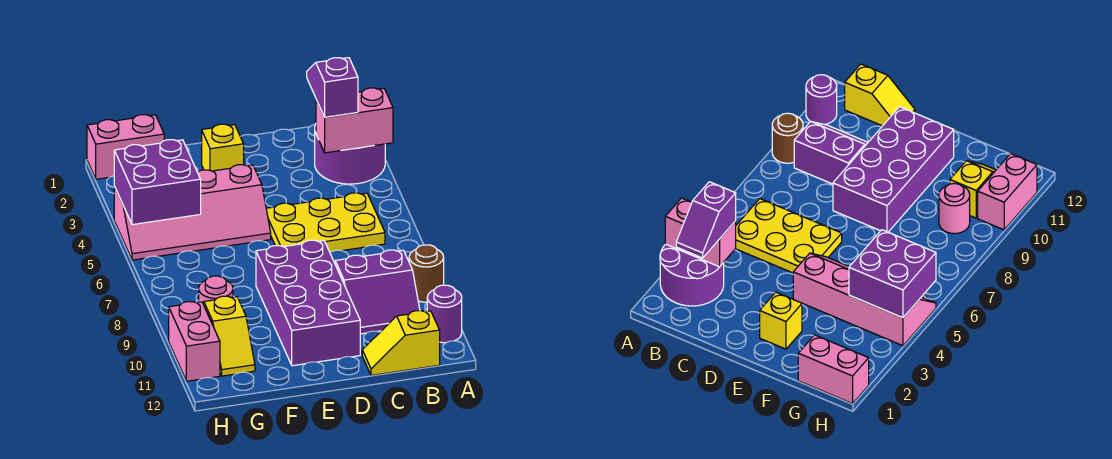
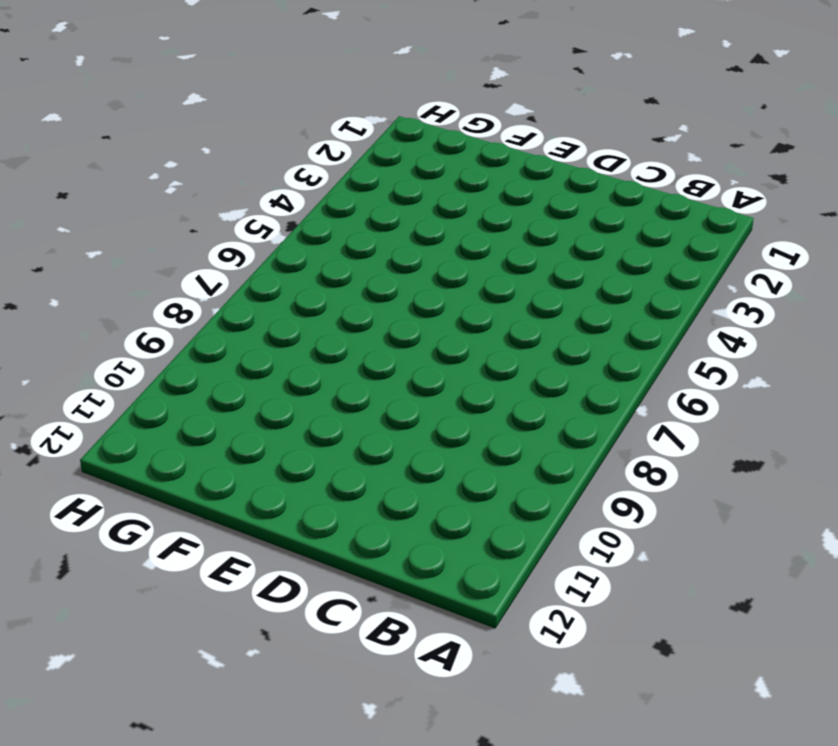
none -> purple 2x2 round brick [315,124,385,184]
none -> brown 1x1 round brick [409,245,444,302]
none -> purple 1x1 round brick [427,285,462,343]

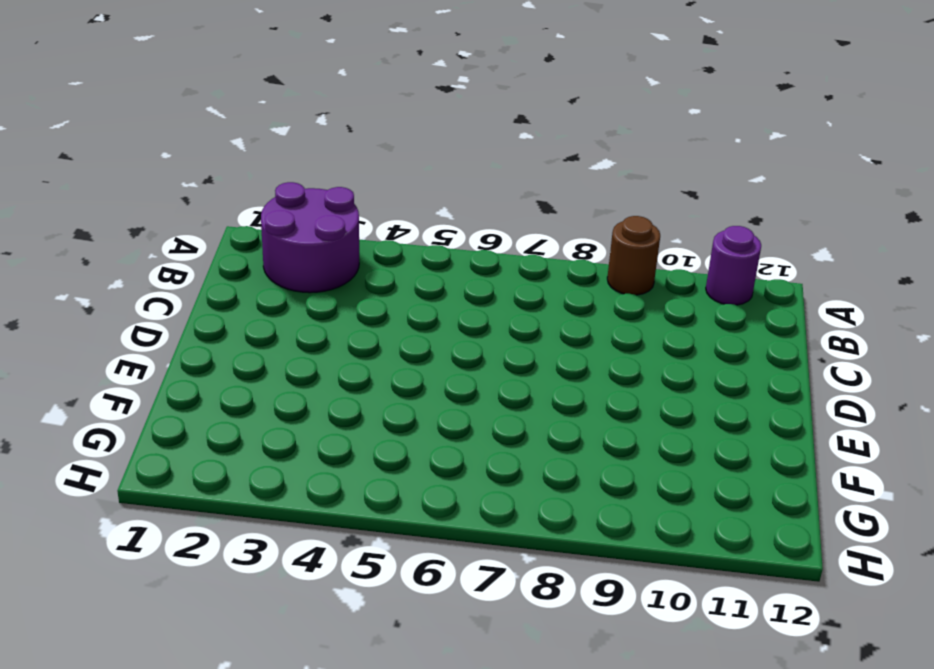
none -> yellow 2x3 plate [266,193,385,252]
none -> purple 2x2 slope [335,250,420,334]
none -> yellow 1x2 slope [362,311,440,375]

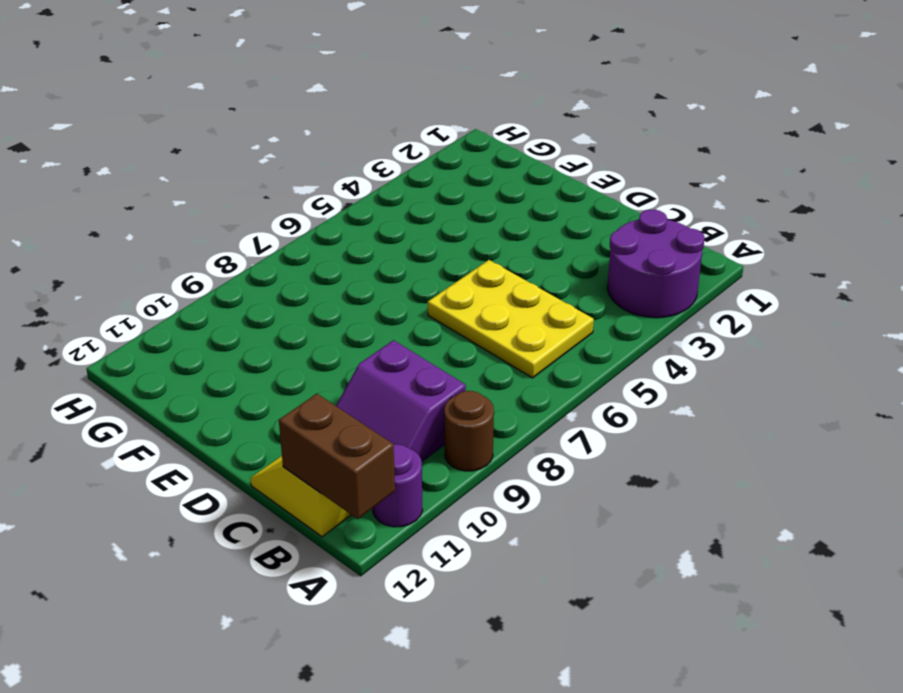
brown 1x2 brick [279,394,395,519] -> none
none -> purple 2x4 brick [256,240,360,366]
none -> yellow 1x1 brick [202,124,244,171]
none -> pink 2x4 slope [114,165,271,260]

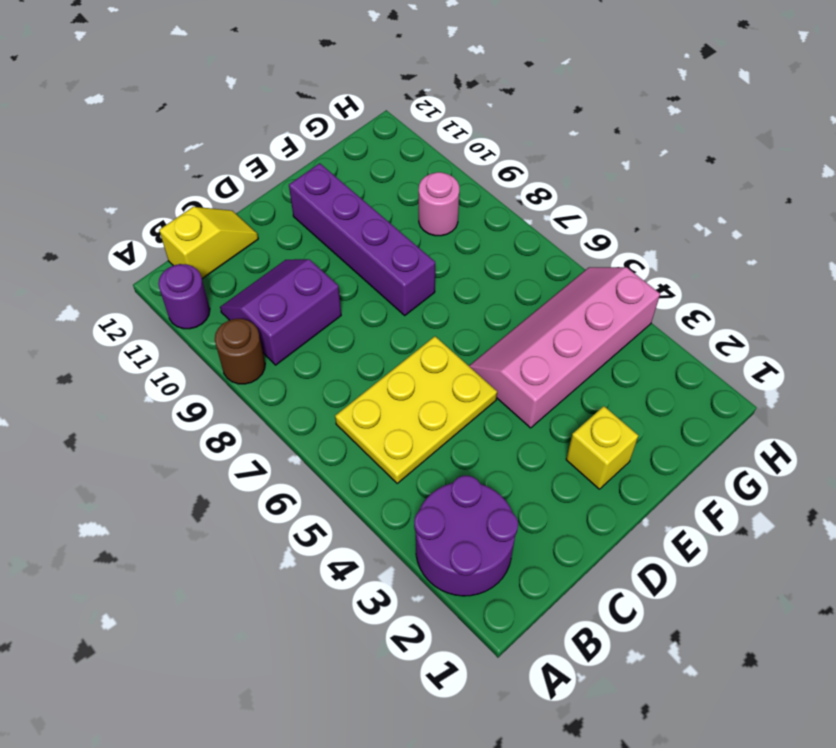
purple 1x4 brick [289,163,435,315] -> purple 2x4 brick [256,240,360,366]
none -> pink 1x2 brick [87,115,164,179]
none -> yellow 1x2 slope [204,296,255,376]
none -> pink 1x2 brick [169,302,220,381]

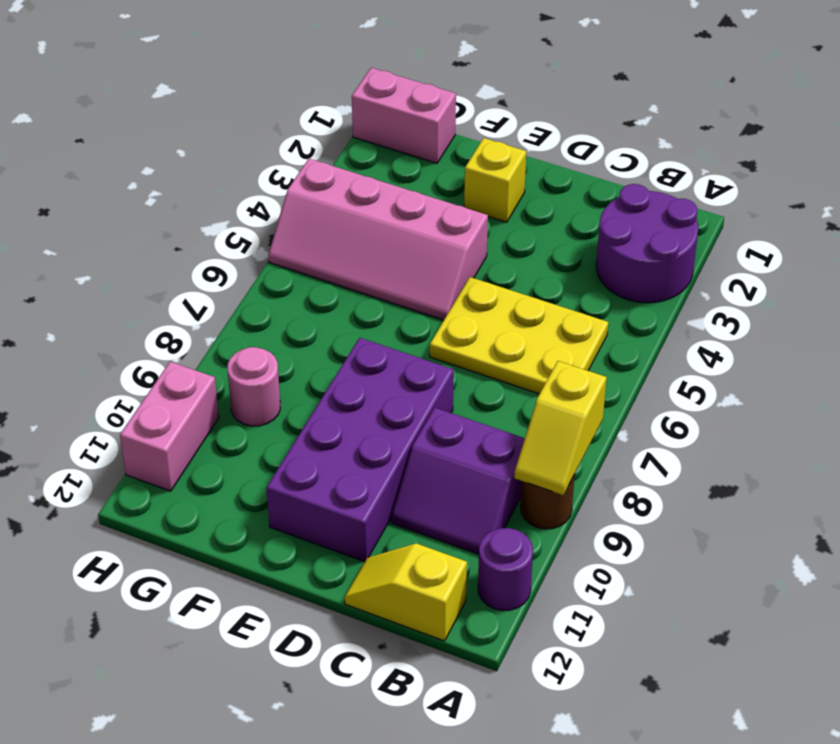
yellow 1x2 slope [514,361,607,495] -> yellow 1x2 slope moved to [204,296,255,376]
none -> pink 1x2 brick [316,88,393,153]
none -> purple 2x2 brick [114,140,201,225]
none -> purple 1x2 slope [307,58,358,117]

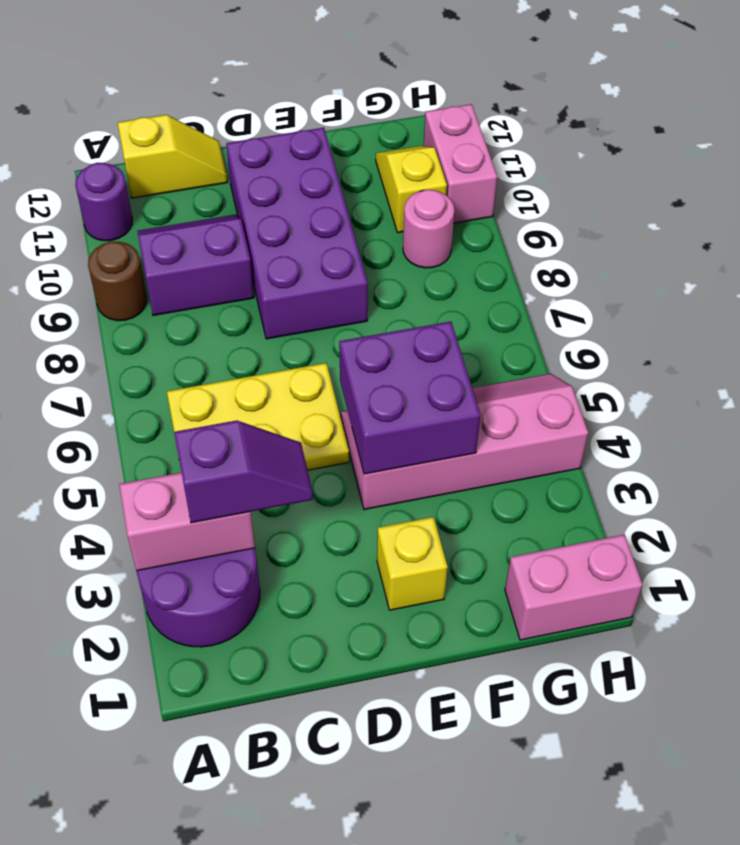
purple 1x2 slope [174,420,313,523] -> purple 1x2 slope turned to [307,58,358,117]
purple 2x2 brick [339,322,480,474] -> purple 2x2 brick moved to [114,140,201,225]

